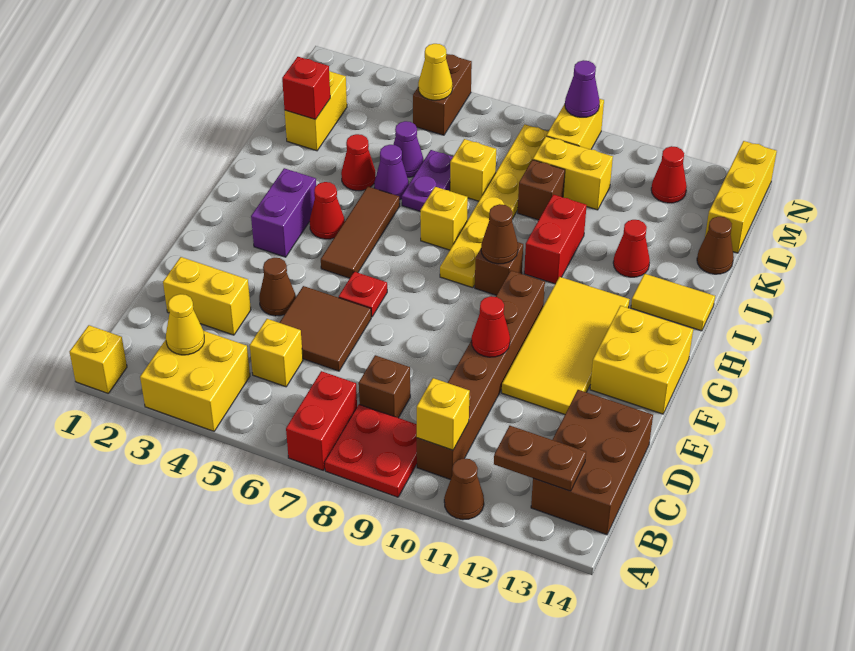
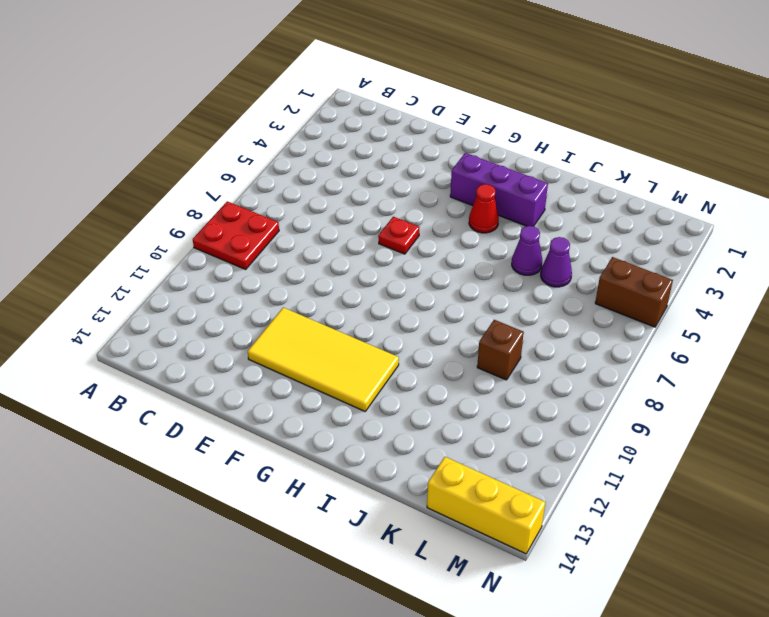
purple 1x3 brick [450,153,548,226] -> purple 1x2 brick [251,168,316,257]
none -> yellow 1x1 brick [70,325,127,393]
none -> yellow 2x2 brick [140,331,250,431]
none -> red 1x2 brick [286,371,357,470]
none -> brown 1x1 cone [444,458,484,520]

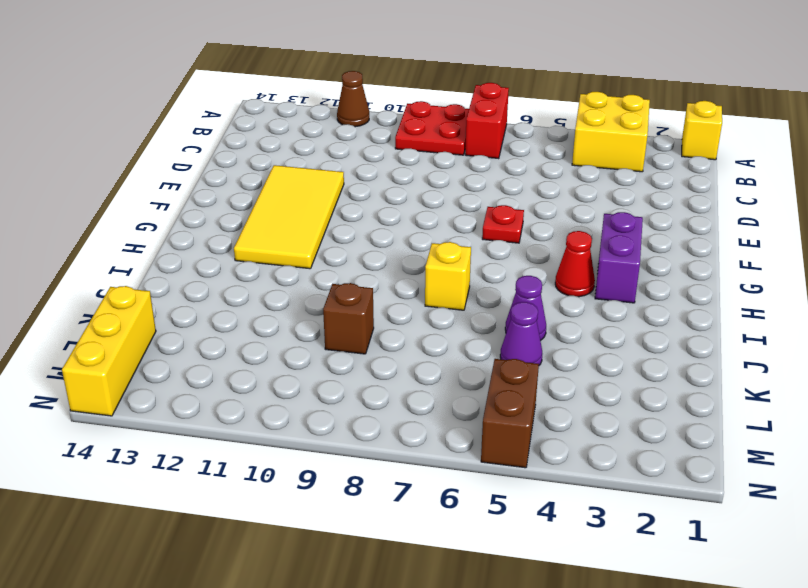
none -> brown 1x6 brick [417,271,545,480]
none -> brown 2x3 brick [531,390,653,535]
none -> yellow 1x1 brick [250,319,303,387]
none -> brown 1x1 brick [359,355,410,418]

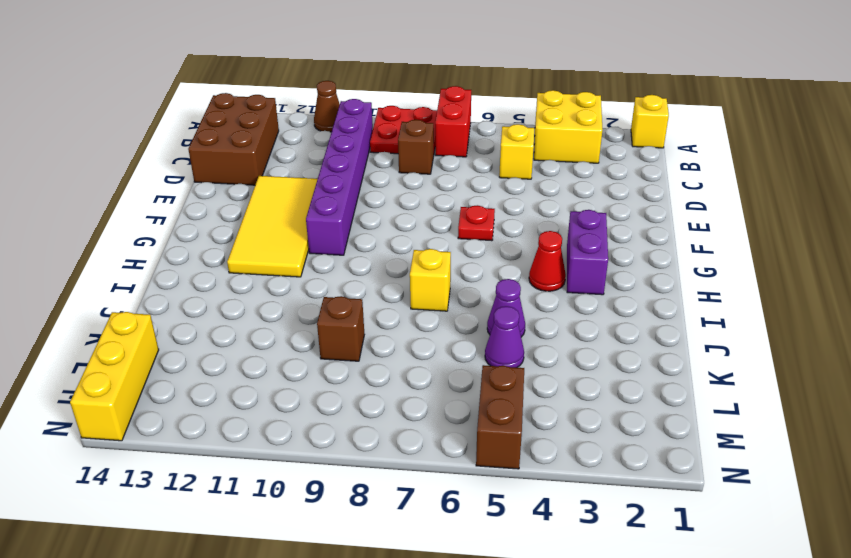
purple 1x6 brick [306,99,373,255] -> brown 1x6 brick [417,271,545,480]
none -> yellow 1x2 brick [163,257,251,335]
none -> brown 2x2 tile [280,286,371,371]
none -> brown 1x1 cone [259,258,296,316]
none -> yellow 2x2 brick [590,306,693,414]

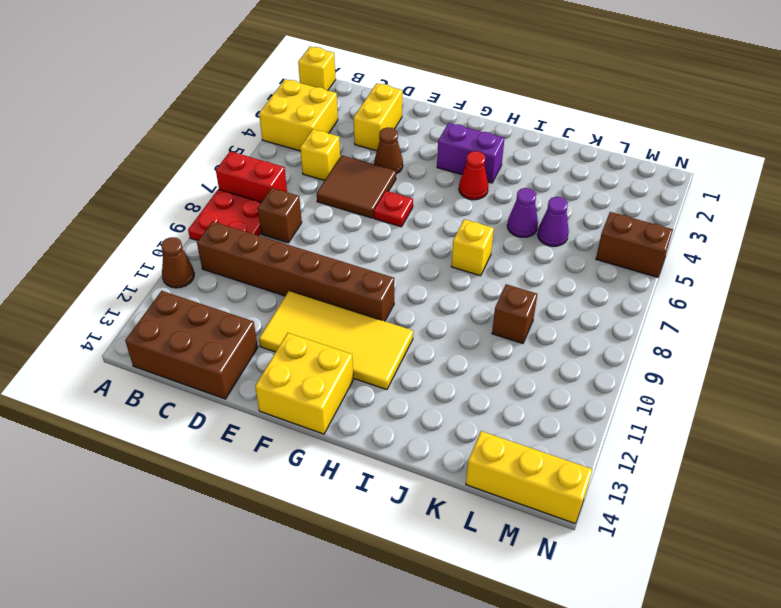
none -> brown 1x3 tile [321,187,400,278]
none -> yellow 1x6 plate [440,125,548,288]
none -> brown 1x1 brick [475,242,523,295]
none -> red 1x2 brick [524,194,587,284]

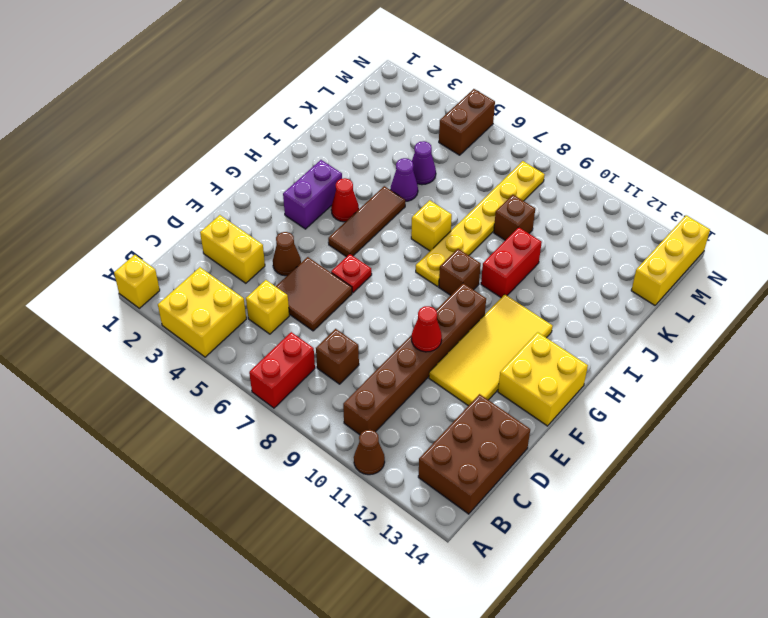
none -> red 2x2 plate [325,404,417,497]
none -> yellow 1x2 tile [631,274,715,331]
none -> red 1x1 cone [341,134,376,191]
none -> purple 1x2 plate [402,150,453,211]

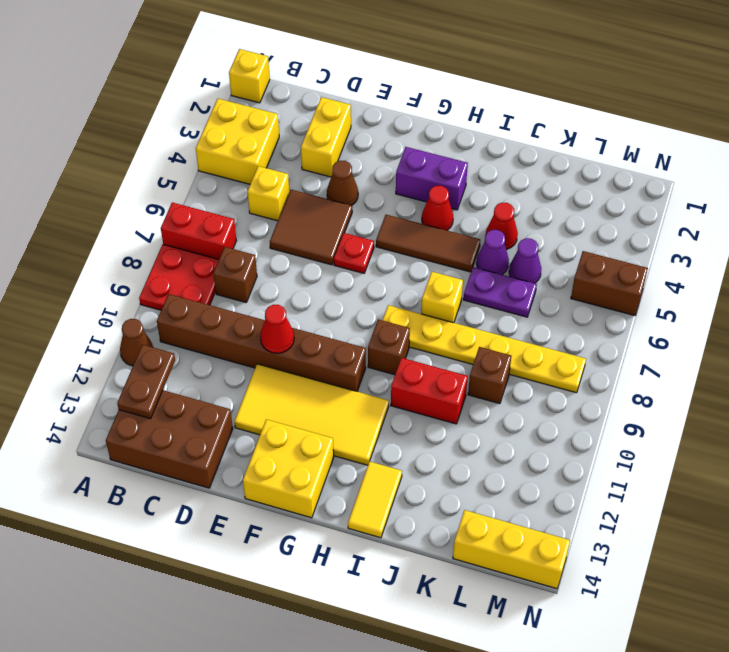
none -> red 1x1 cone [613,220,650,277]
none -> yellow 1x2 brick [285,71,347,151]
none -> yellow 1x1 brick [450,139,496,201]
none -> brown 1x1 cone [697,217,734,274]

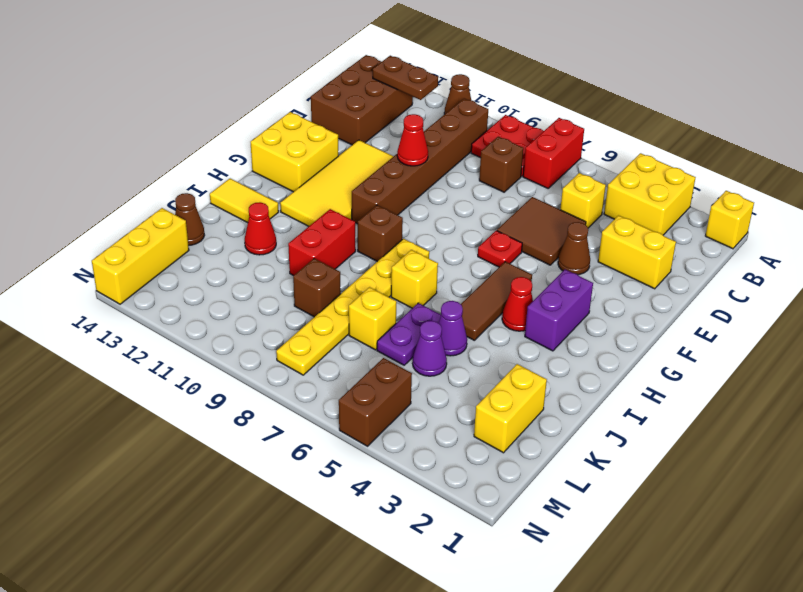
none -> red 1x1 cone [341,134,376,191]
none -> yellow 1x2 brick [533,136,613,210]
none -> yellow 1x2 brick [546,99,604,149]
none -> red 1x1 cone [651,146,687,203]

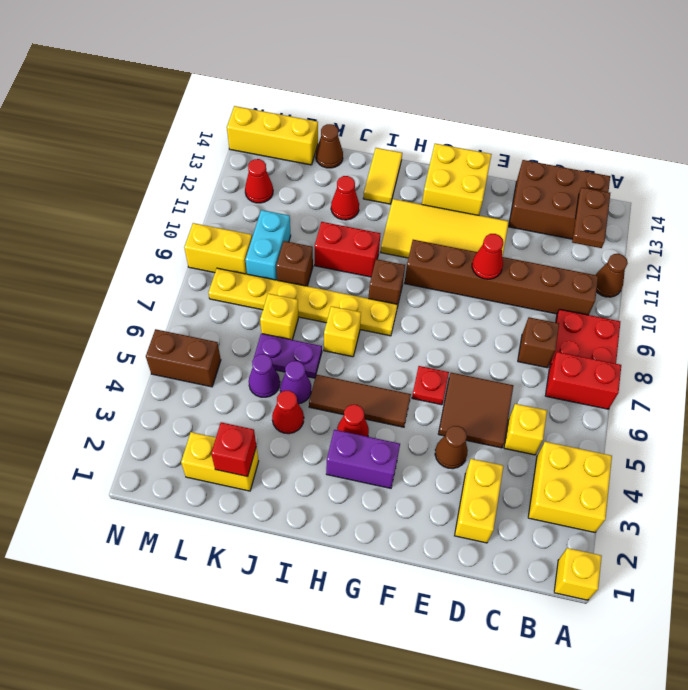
cyan 1x2 brick [245,210,291,280] -> yellow 1x2 brick [533,136,613,210]
none -> yellow 1x1 cone [166,294,204,355]
none -> yellow 1x1 brick [417,378,470,450]
none -> brown 1x1 cone [481,204,518,264]
none -> yellow 1x1 cone [418,44,452,100]

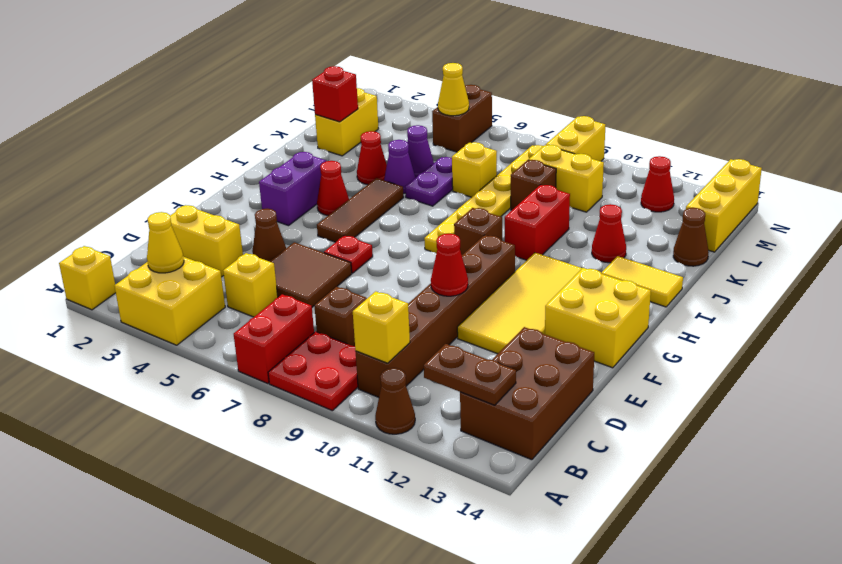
none -> yellow 1x1 brick [420,187,468,250]
none -> brown 1x1 cone [481,204,518,264]
none -> purple 1x1 cone [565,60,600,117]

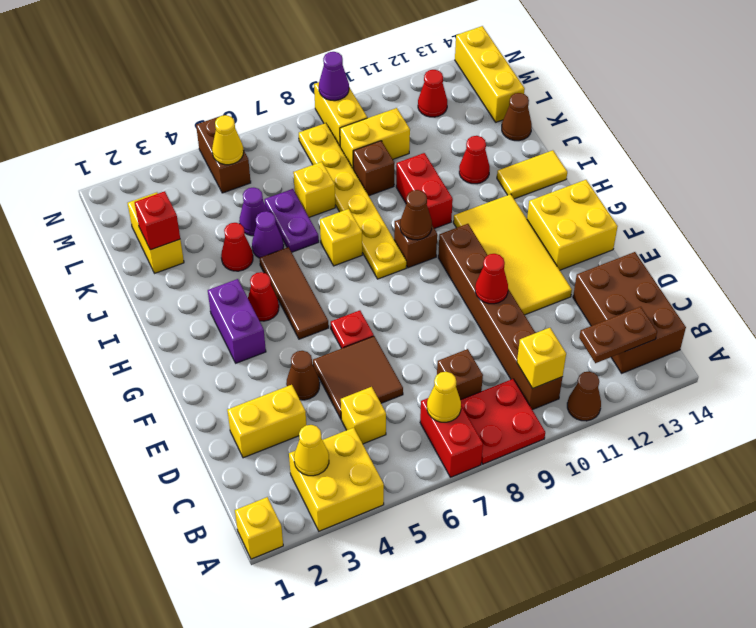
yellow 1x1 cone [427,372,461,422] -> none

